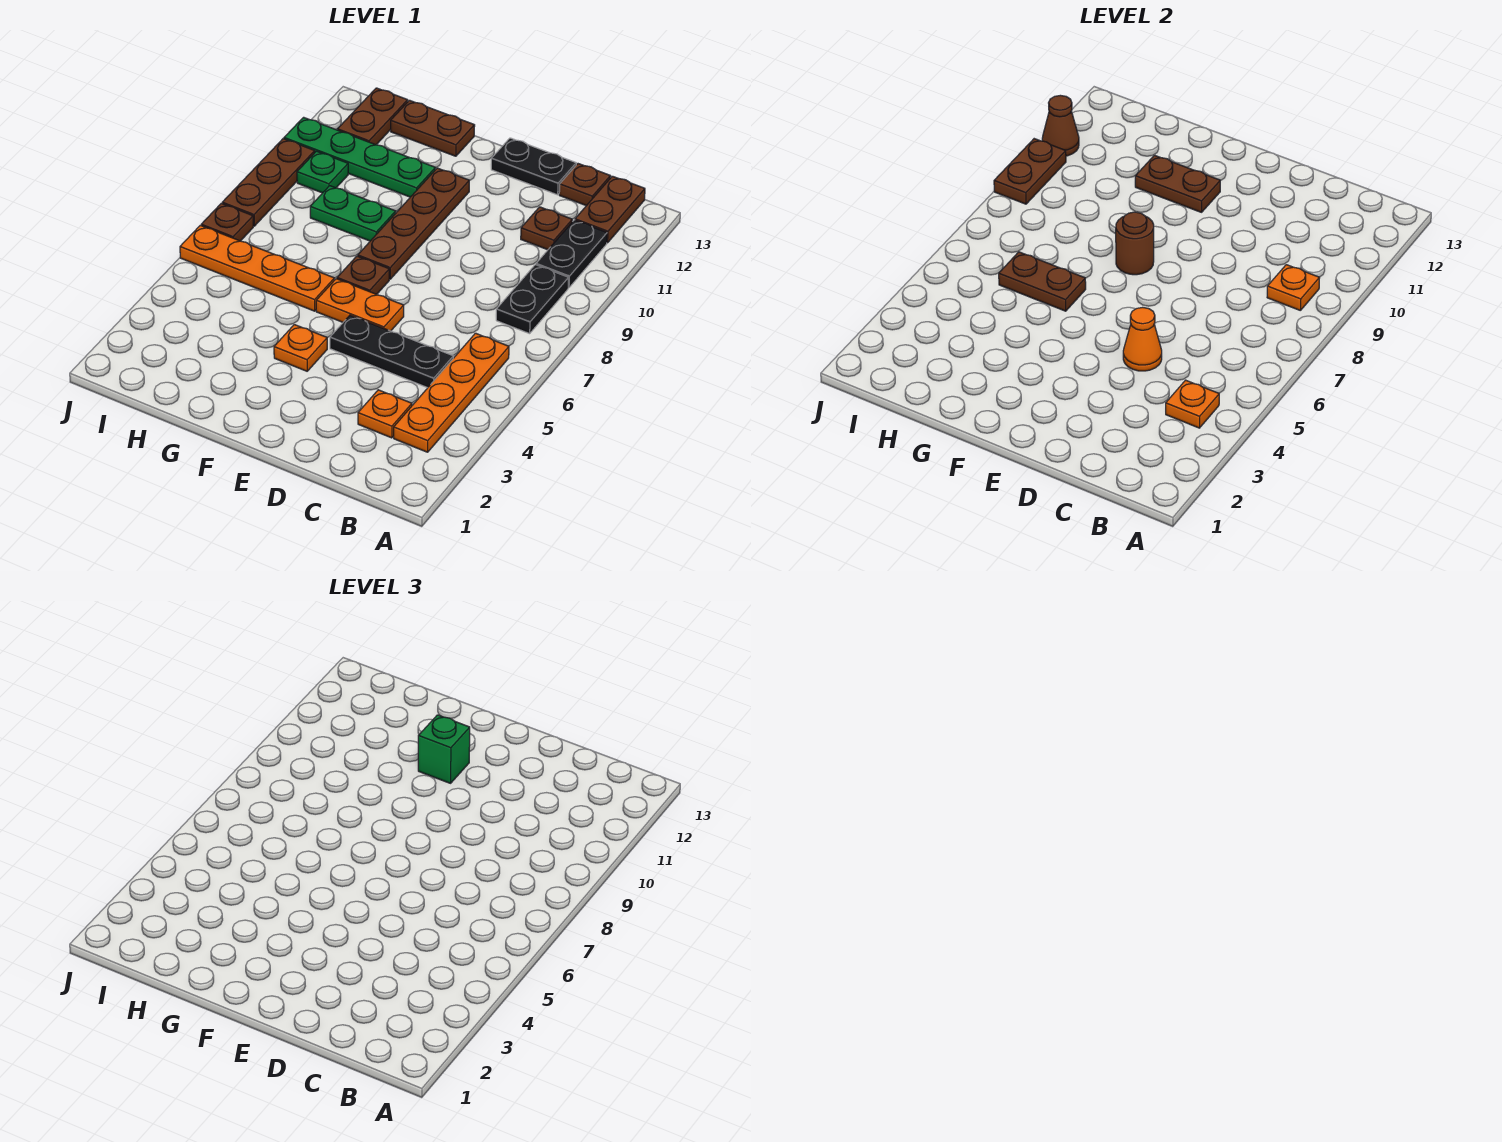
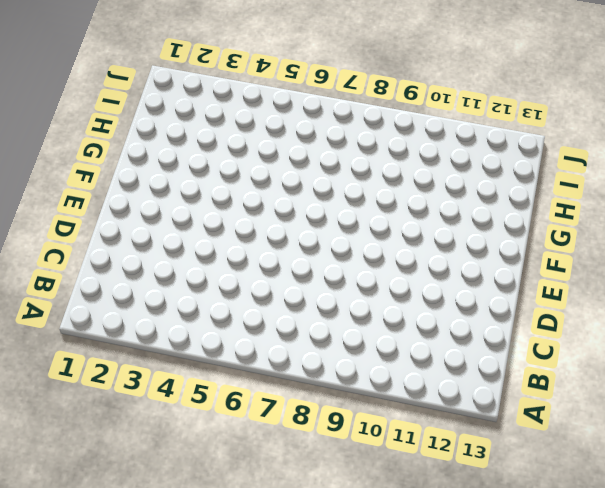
none -> orange 1x4 plate [394,333,509,452]
none -> black 1x2 plate [496,265,568,334]
none -> black 1x2 plate [536,220,607,288]
none -> brown 1x2 plate [575,176,645,243]

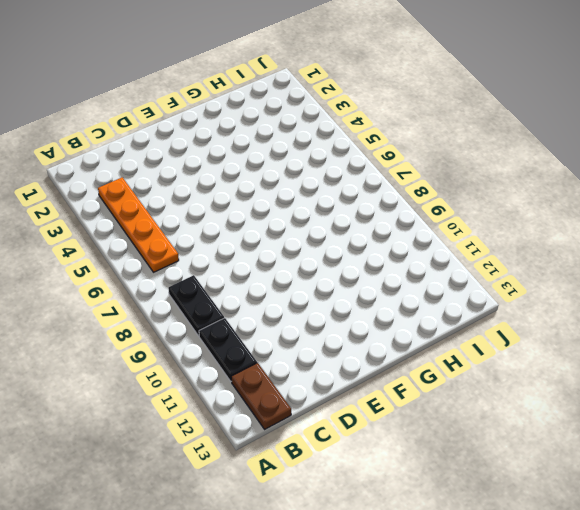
none -> orange 1x1 plate [358,390,412,438]
none -> black 1x3 plate [330,315,453,388]
none -> brown 1x1 plate [521,207,572,250]
none -> brown 1x1 plate [559,164,611,206]

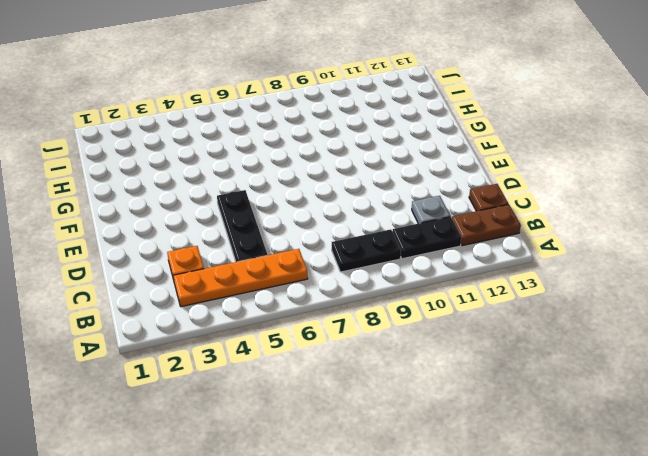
grey 1x1 plate [412,196,450,224] -> brown 1x1 plate [521,207,572,250]
none -> black 1x2 plate [491,138,576,195]
none -> orange 1x2 plate [316,279,404,331]
none -> orange 1x1 plate [274,325,327,371]
none -> brown 1x1 plate [337,256,389,294]

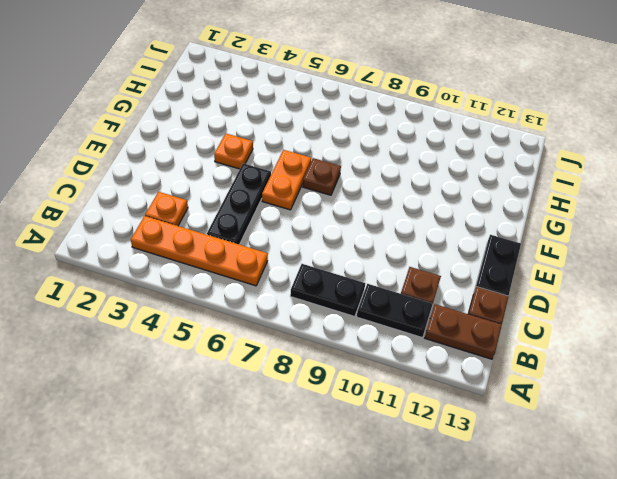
none -> brown 1x4 plate [358,168,469,279]
none -> orange 1x4 plate [180,225,334,311]
none -> green 1x2 plate [310,186,396,241]
none -> green 1x4 plate [284,117,435,197]

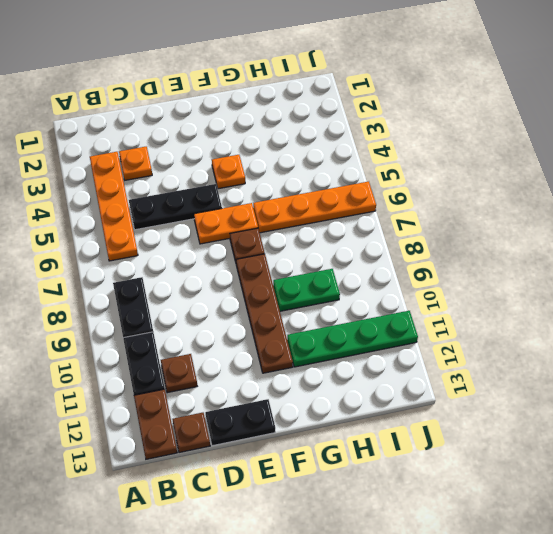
none -> brown 1x2 plate [391,100,475,156]
none -> green 1x1 plate [297,151,348,193]
none -> brown 1x2 plate [337,88,408,145]
none -> brown 1x1 plate [201,203,253,241]

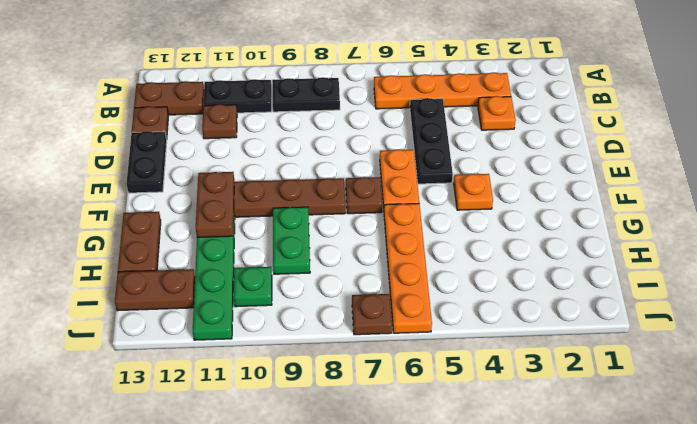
none -> brown 1x3 plate [222,139,315,226]
none -> orange 1x1 plate [1166,380,1219,428]
none -> orange 1x1 plate [1267,265,1320,311]
none -> orange 1x1 cone [1123,307,1162,371]

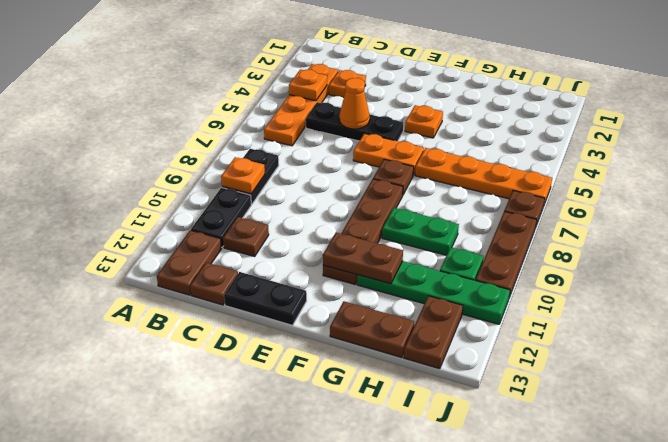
none -> brown 1x1 round brick [1116,212,1154,275]
none -> brown 1x2 plate [999,252,1086,311]
none -> brown 1x2 plate [994,139,1066,204]
none -> brown 1x1 cone [1042,95,1079,156]

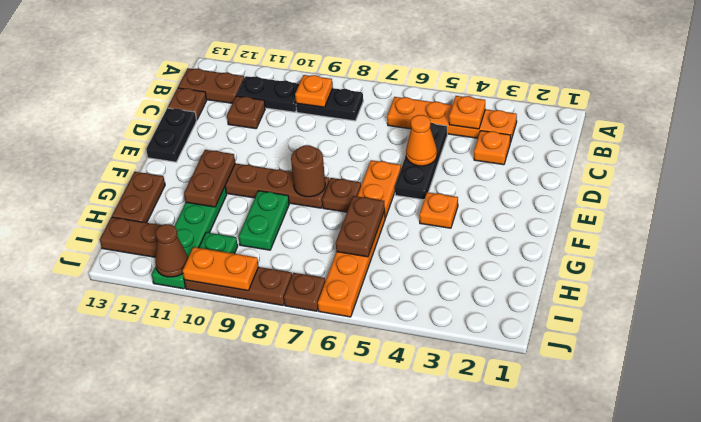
orange 1x2 plate [183,247,258,291] -> brown 1x2 plate [994,139,1066,204]
none -> green 1x1 brick [418,715,470,783]

